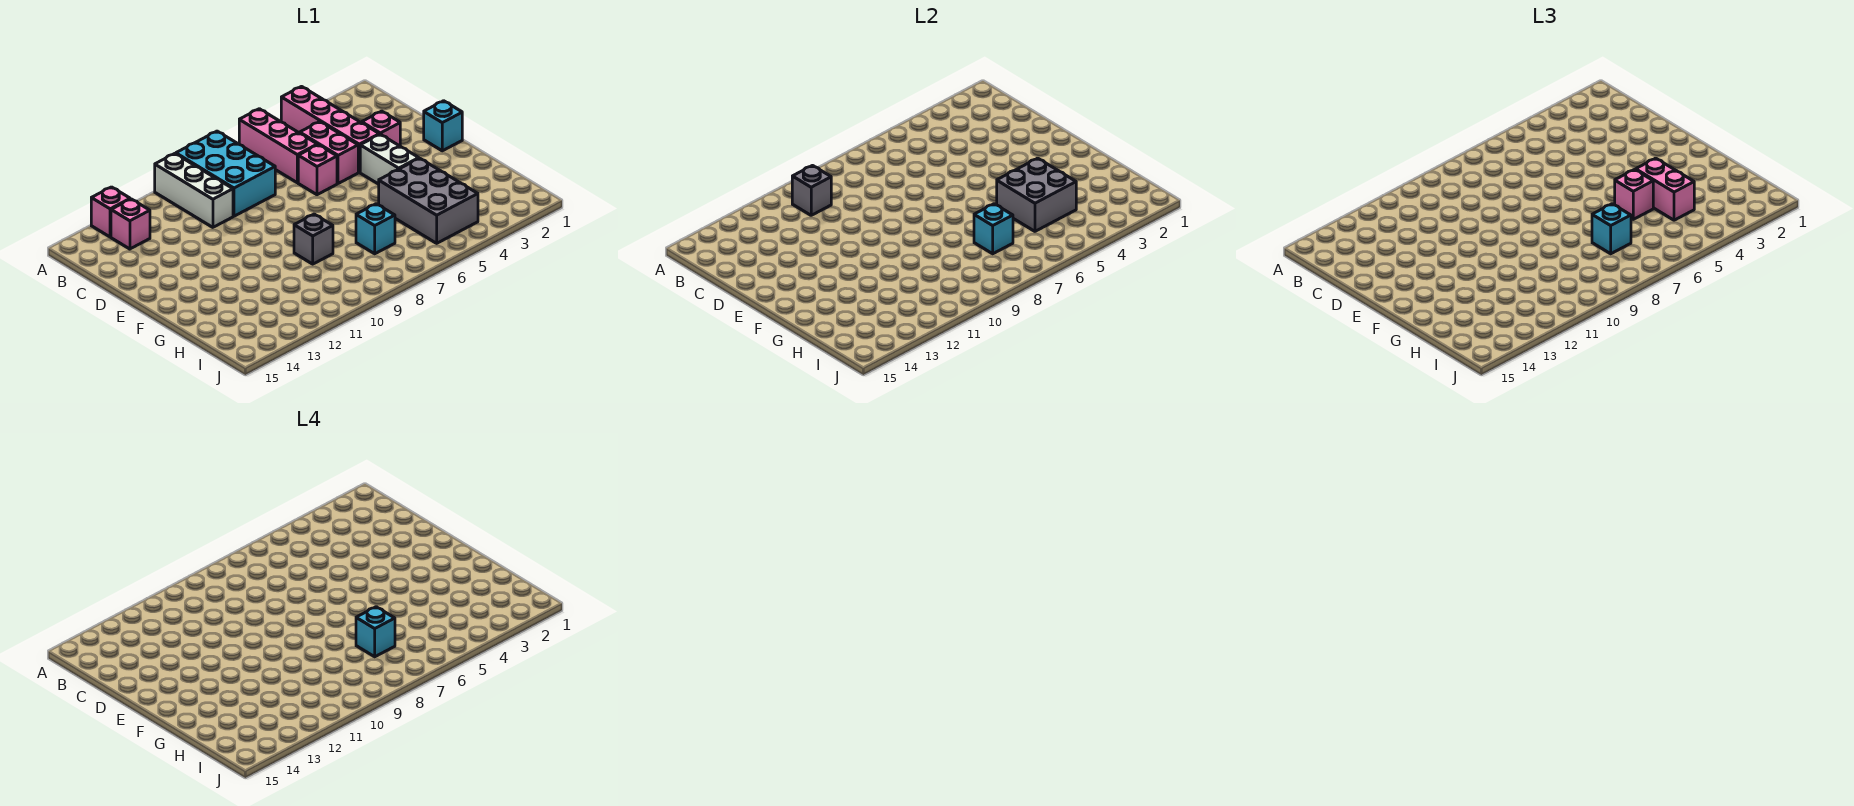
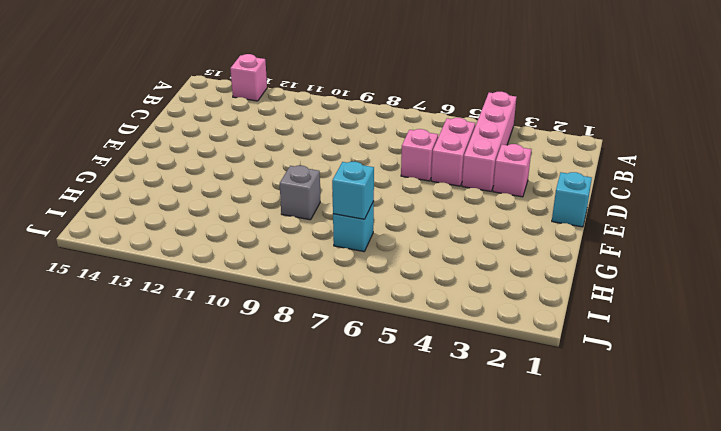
none -> pink 1x3 brick [239,109,317,183]
none -> cyan 2x3 brick [176,131,275,216]
none -> white 1x3 brick [155,154,233,227]

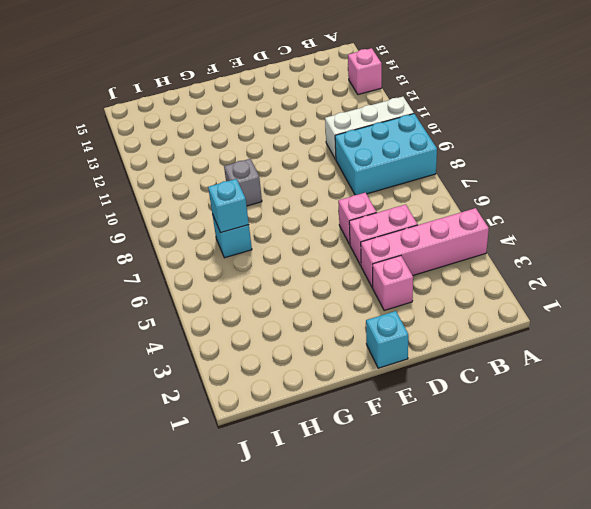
none -> pink 1x3 brick [239,109,317,183]
none -> pink 1x1 brick [111,199,150,249]
none -> white 1x2 brick [360,134,419,184]

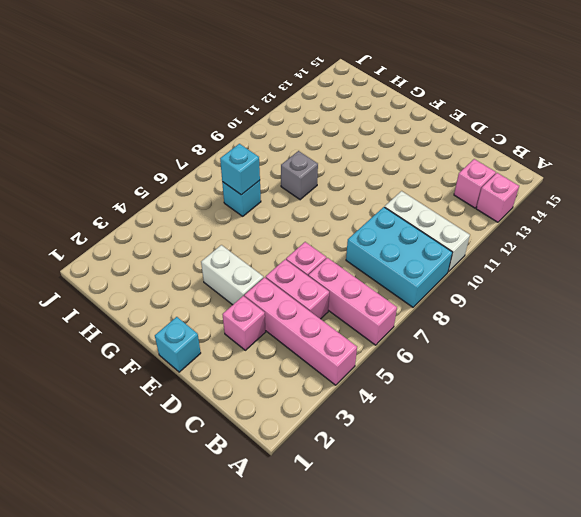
none -> grey 2x3 brick [379,158,478,243]
none -> grey 1x1 brick [792,166,831,215]
none -> grey 2x2 brick [997,158,1076,231]

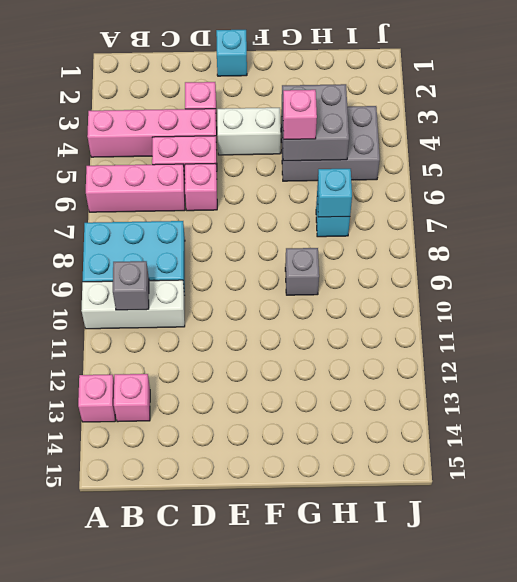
none -> pink 1x2 brick [1636,158,1694,220]
none -> cyan 1x1 brick [1592,204,1631,254]
none -> cyan 1x1 brick [356,607,395,657]

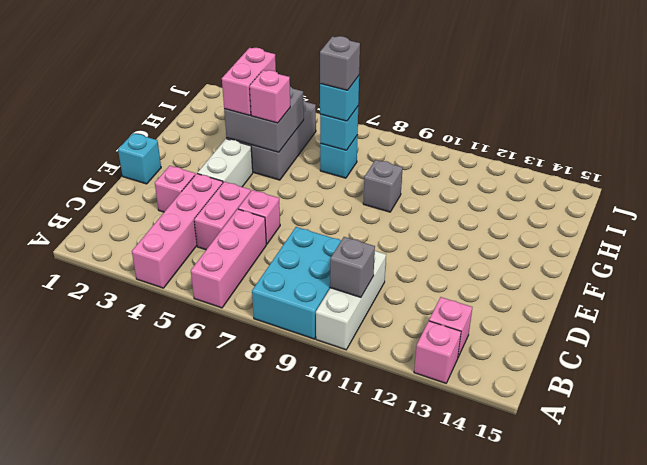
grey 1x1 brick [320,36,360,90] -> cyan 1x1 brick [356,607,395,657]

